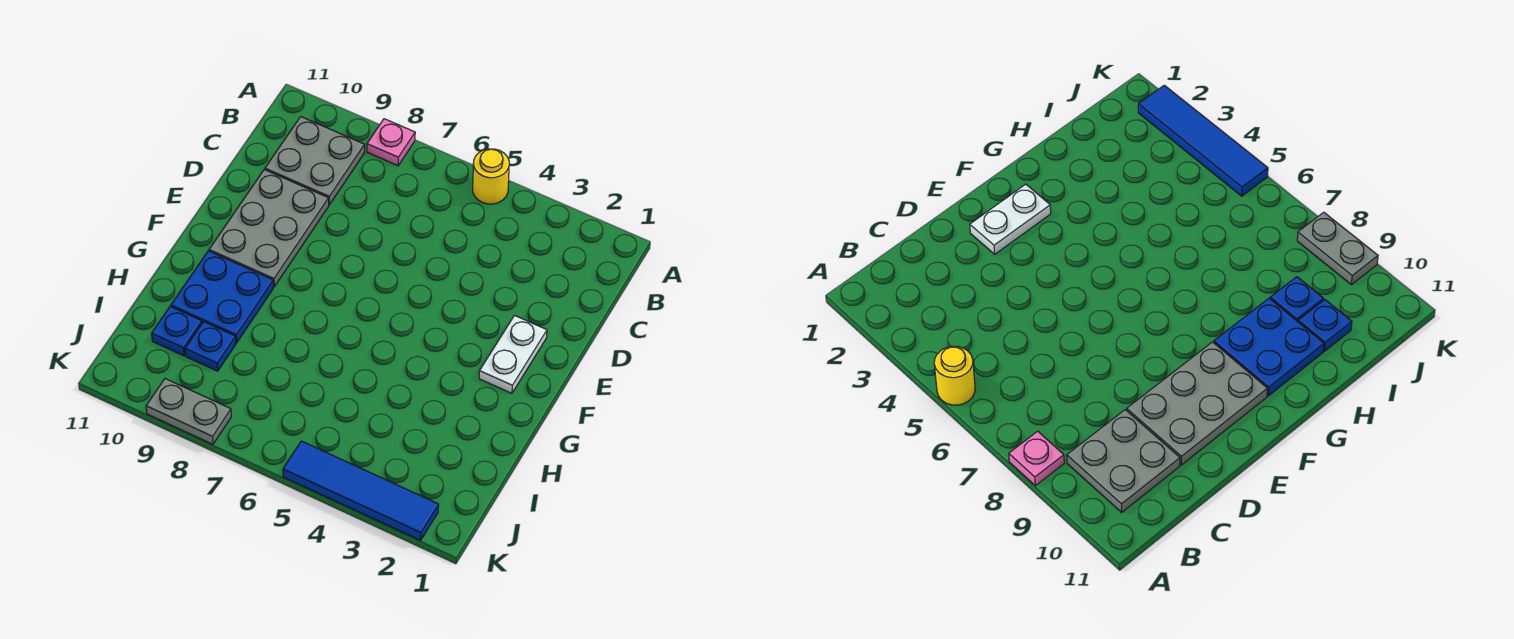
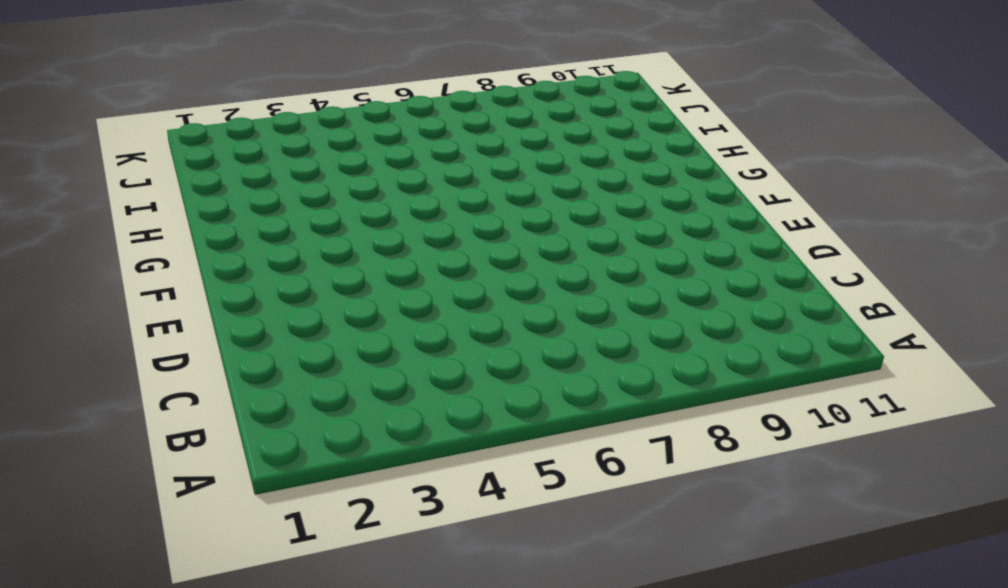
none -> yellow 1x1 round brick [473,149,509,204]
none -> pink 1x1 plate [367,119,415,166]

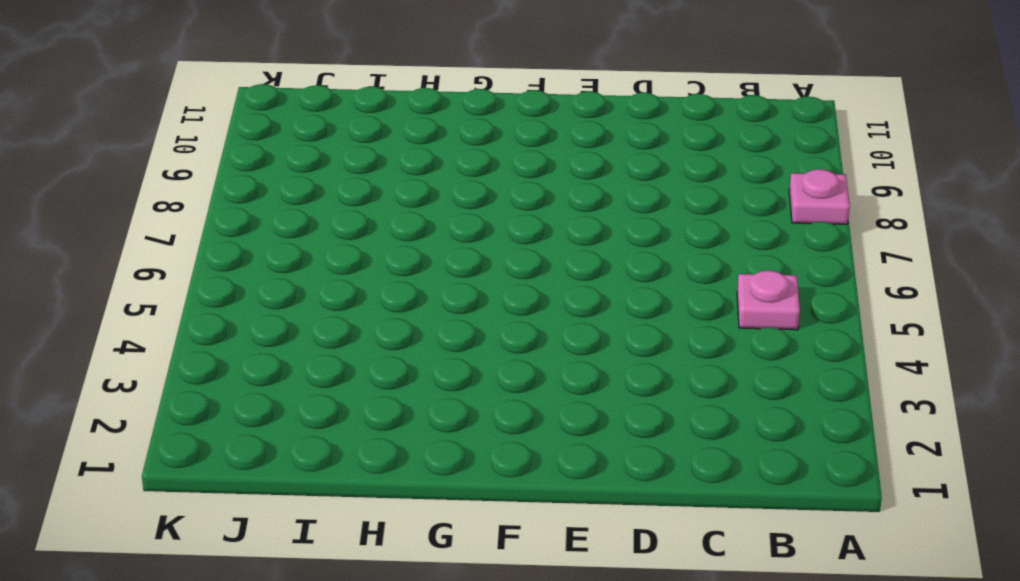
pink 1x1 plate [737,271,800,330] -> none
none -> yellow 1x1 round brick [473,149,509,204]
none -> grey 2x2 plate [265,117,365,205]

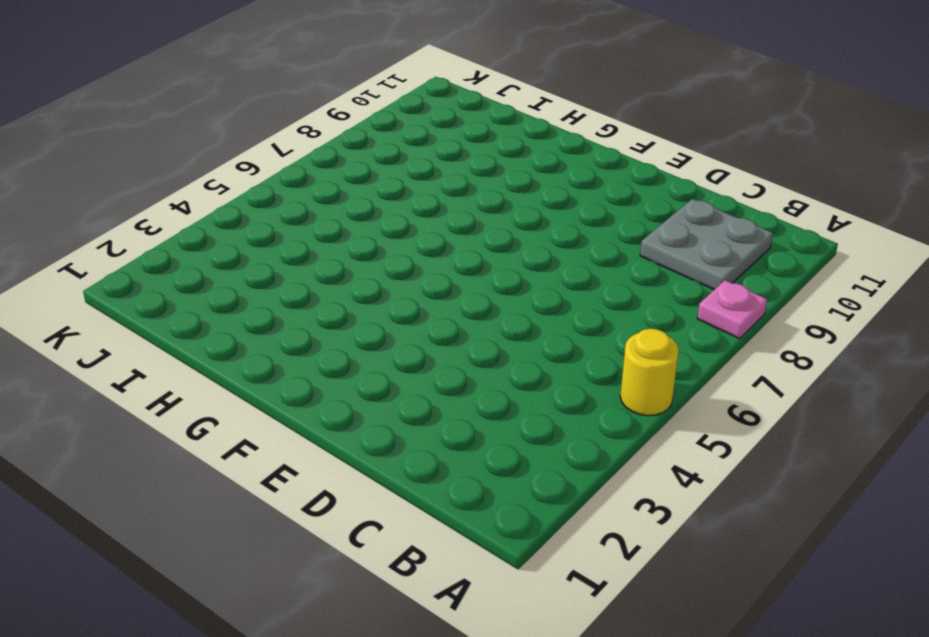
none -> grey 2x3 plate [209,170,329,287]
none -> white 1x2 plate [479,316,547,393]

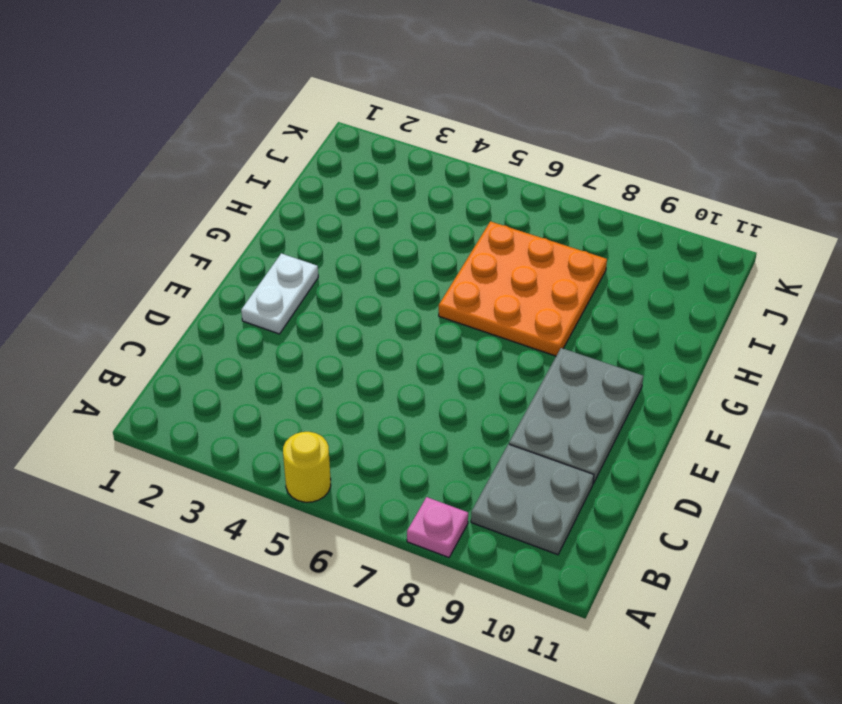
orange 3x3 plate [439,221,607,356] -> none
none -> blue 2x2 plate [171,251,273,343]
none -> blue 1x1 plate [185,322,236,371]

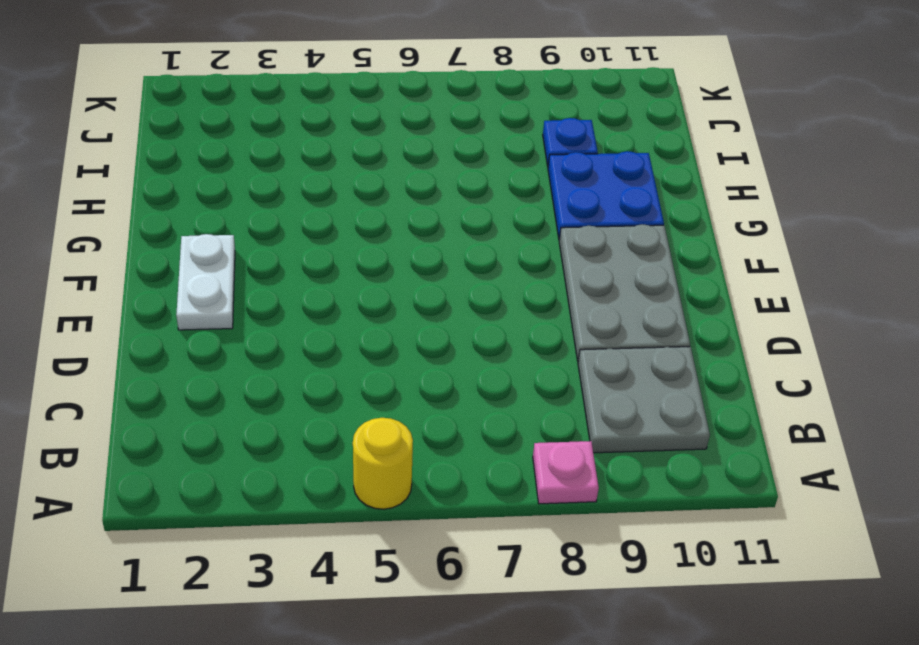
none -> blue 1x1 plate [152,307,202,356]
none -> blue 1x4 tile [283,441,439,540]

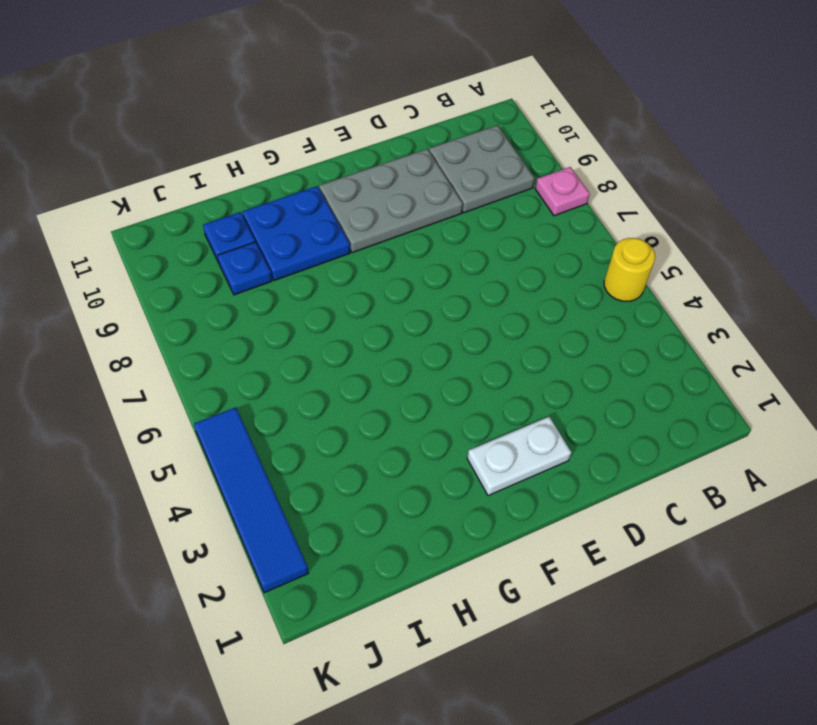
none -> grey 1x2 plate [146,379,231,444]

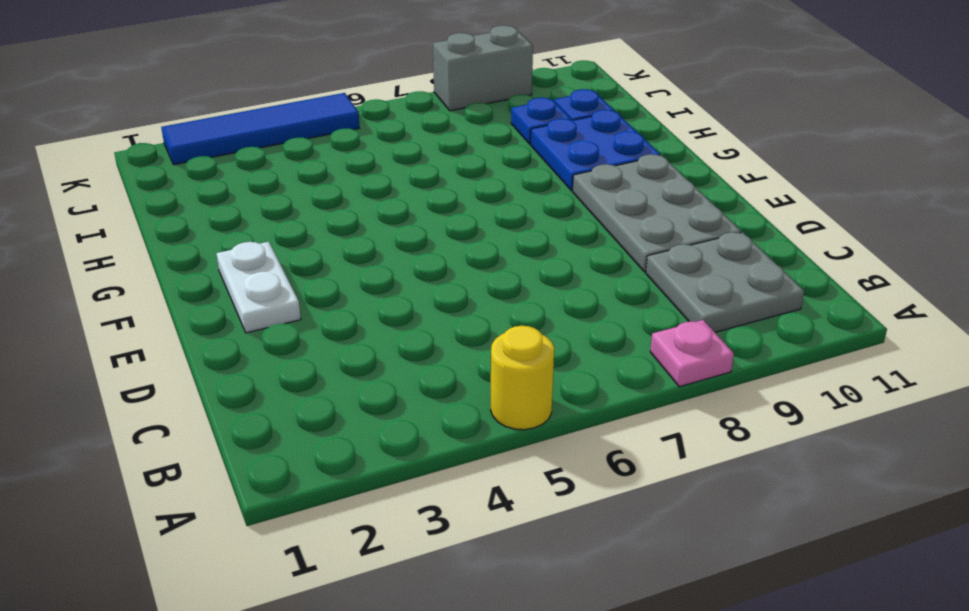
grey 1x2 brick [433,25,533,111] -> grey 1x2 plate [146,379,231,444]

